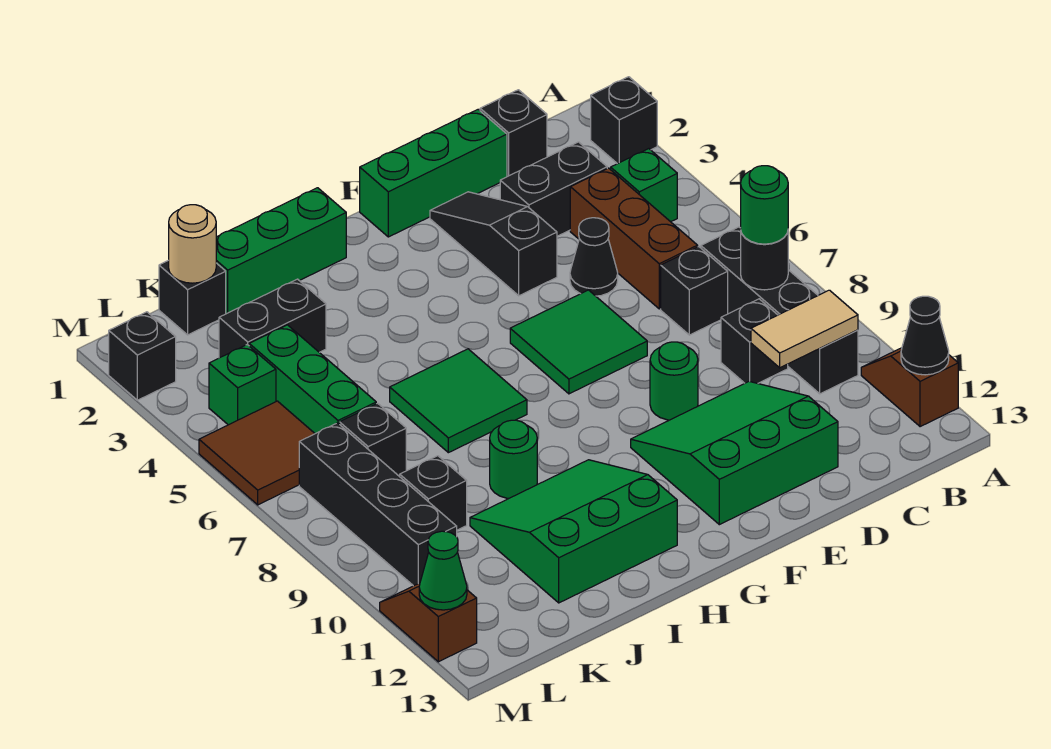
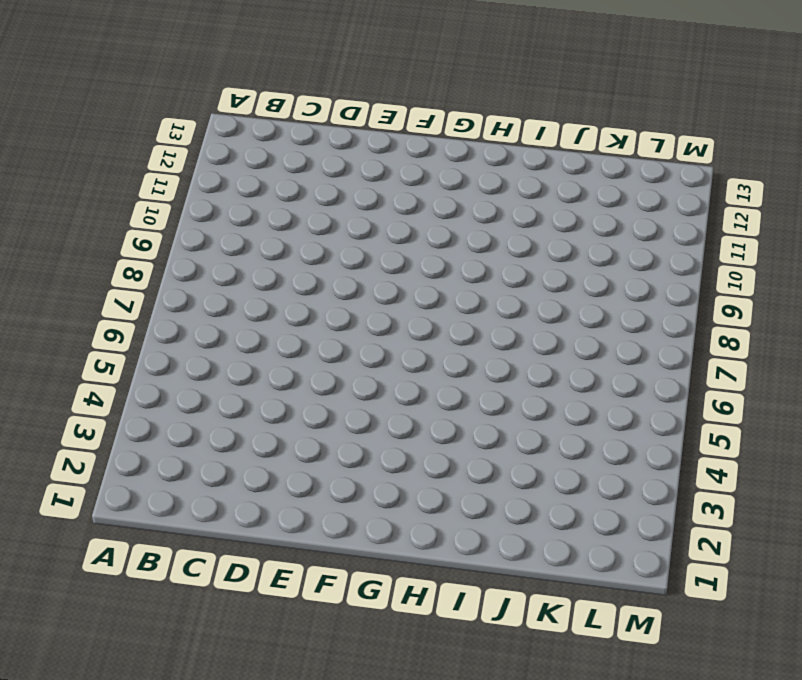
none -> black 1x1 brick [591,77,657,164]
none -> brown 1x2 slope [861,348,958,427]
none -> green 1x1 brick [611,149,677,222]
none -> black 1x4 brick [701,227,858,394]

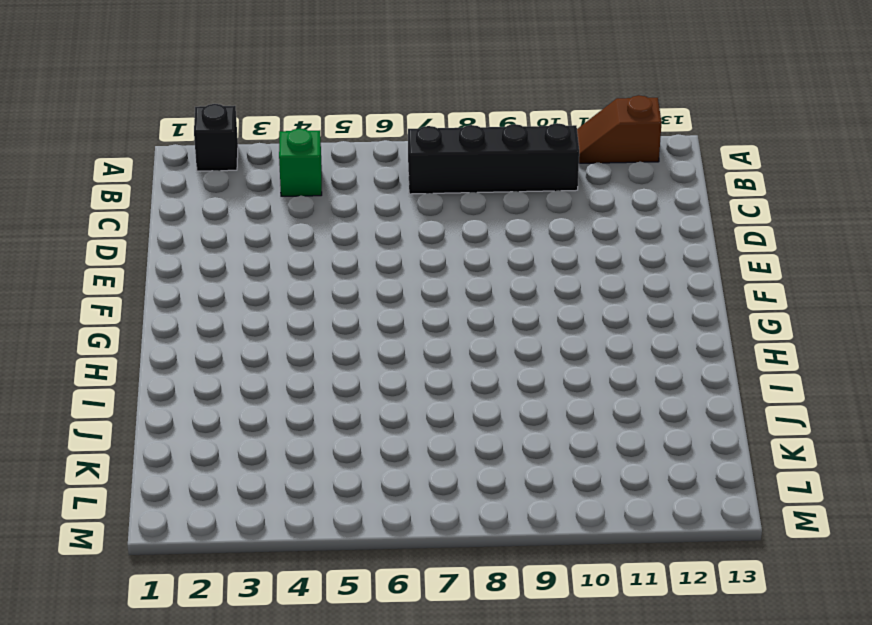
none -> black 1x1 brick [480,90,547,177]
none -> black 1x2 brick [500,142,607,236]
none -> brown 1x3 brick [570,168,698,309]
none -> black 1x1 brick [661,247,728,335]

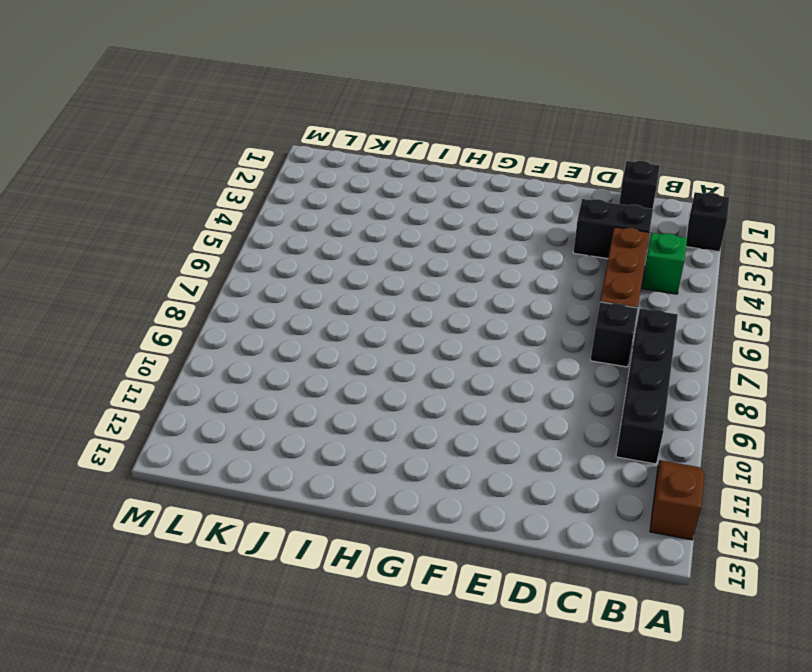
none -> black 1x1 brick [721,299,788,383]
none -> green 1x3 brick [360,109,507,237]
none -> black 1x1 cone [570,218,618,296]
none -> green 3x3 slope [631,381,838,525]

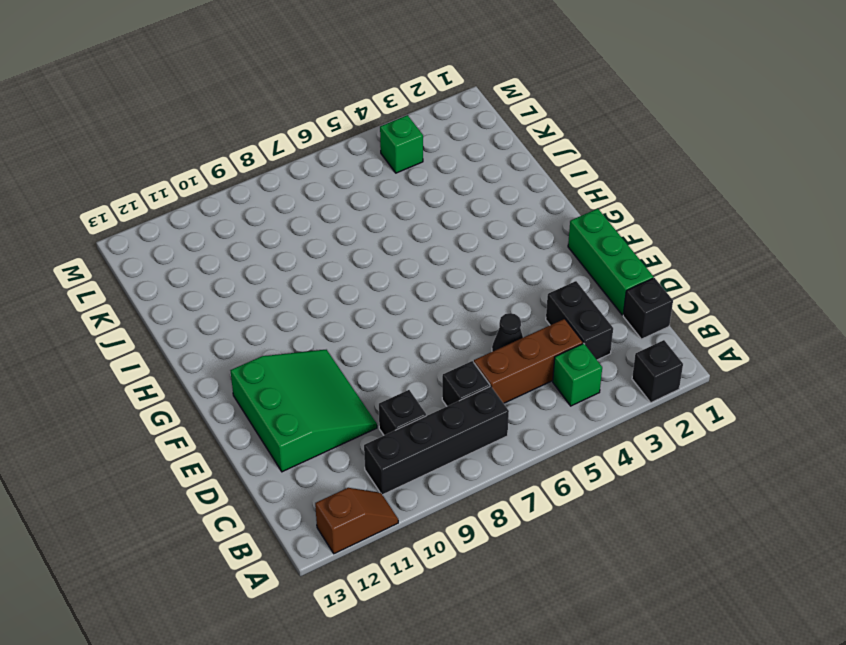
none -> black 1x3 slope [430,192,557,296]
none -> green 2x2 tile [510,290,647,394]
none -> green 1x1 round brick [650,342,698,420]
none -> green 1x3 brick [216,188,346,314]

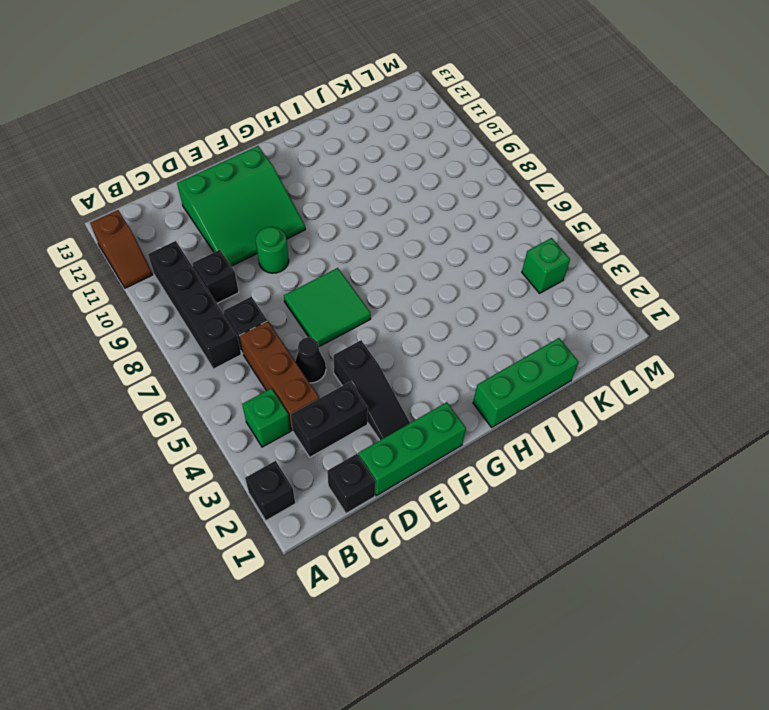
none -> green 2x2 tile [390,349,527,453]
none -> green 3x3 slope [470,460,677,603]
none -> green 1x1 round brick [490,420,537,498]
none -> black 1x2 brick [219,279,326,358]

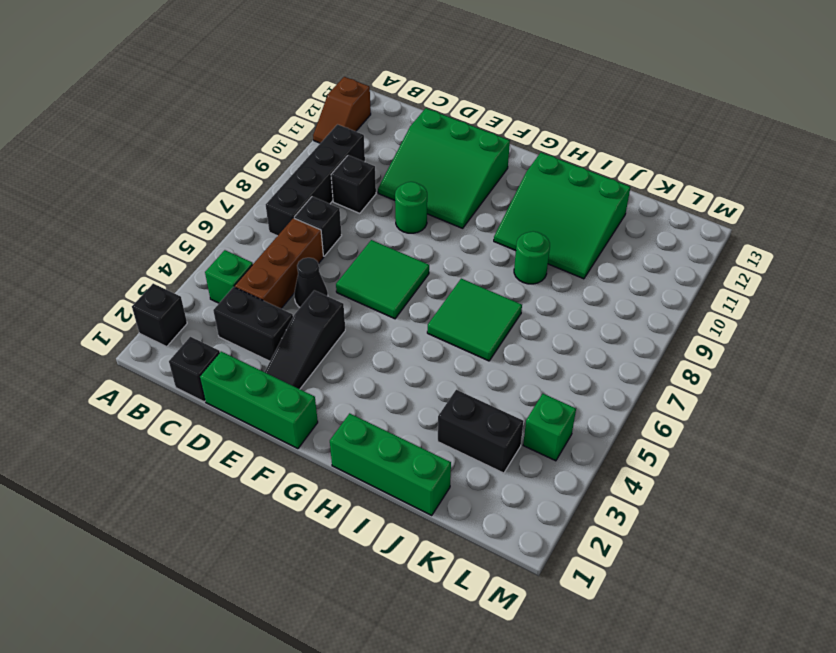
none -> black 1x1 brick [159,260,226,335]
none -> green 1x3 brick [249,325,376,434]
none -> black 1x1 brick [340,403,406,477]
none -> black 1x1 brick [400,456,467,530]

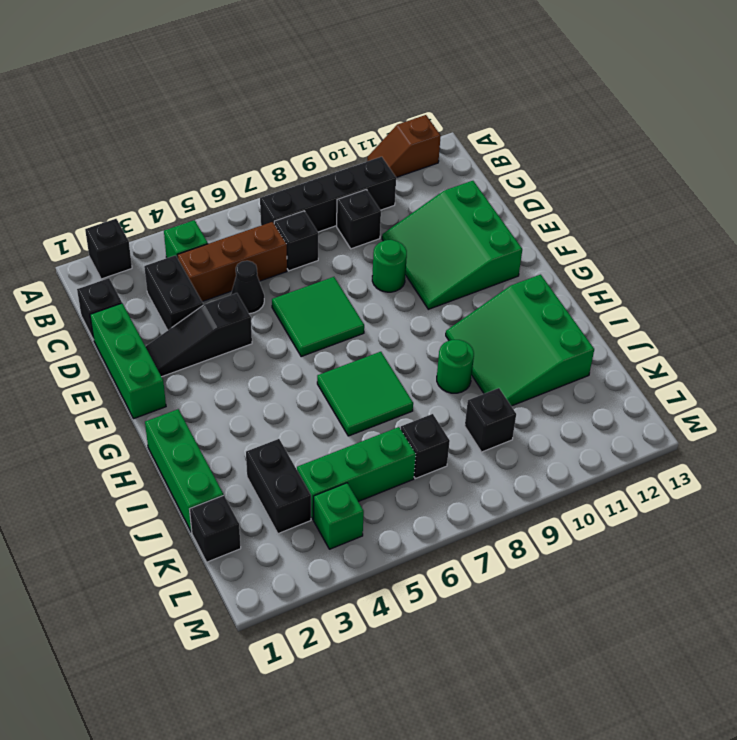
none -> brown 2x2 tile [199,401,315,505]
none -> black 1x4 brick [299,423,457,586]
none -> black 1x1 brick [109,312,176,400]
none -> brown 1x2 slope [380,583,477,662]

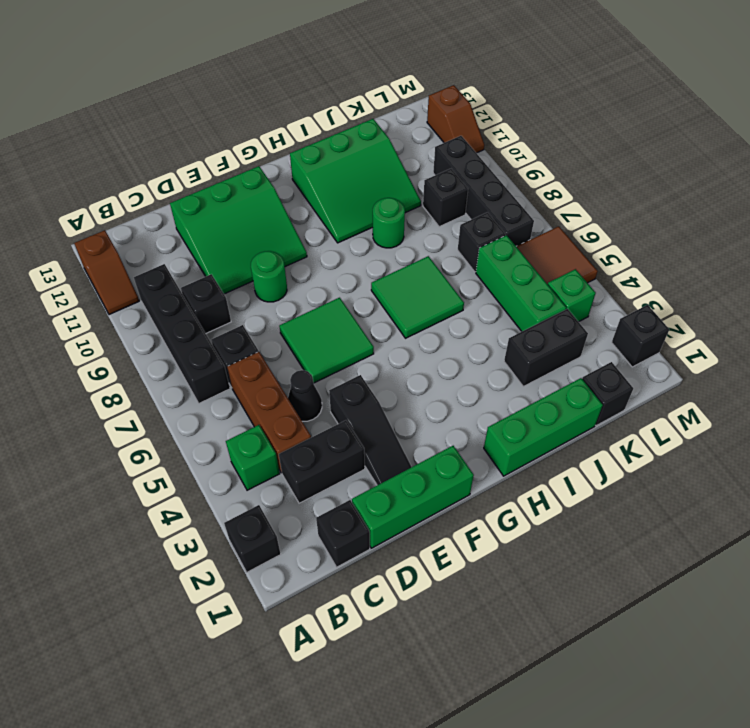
none -> black 1x1 cone [901,296,949,375]
none -> black 1x1 round brick [741,232,788,290]
none -> tan 1x2 tile [751,290,858,368]
none -> tan 1x1 round brick [169,205,216,283]

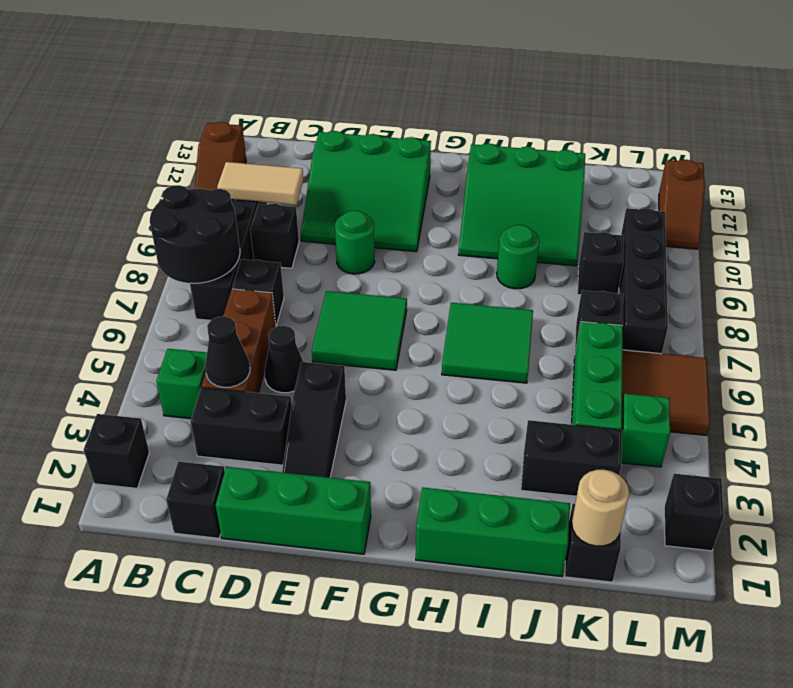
black 2x2 round brick [150,185,240,283] -> black 1x1 round brick [741,232,788,290]
black 1x1 cone [205,316,250,387] -> black 1x1 cone moved to [901,296,949,375]
none -> green 1x1 cone [419,531,467,610]
none -> green 1x1 round brick [741,166,788,244]

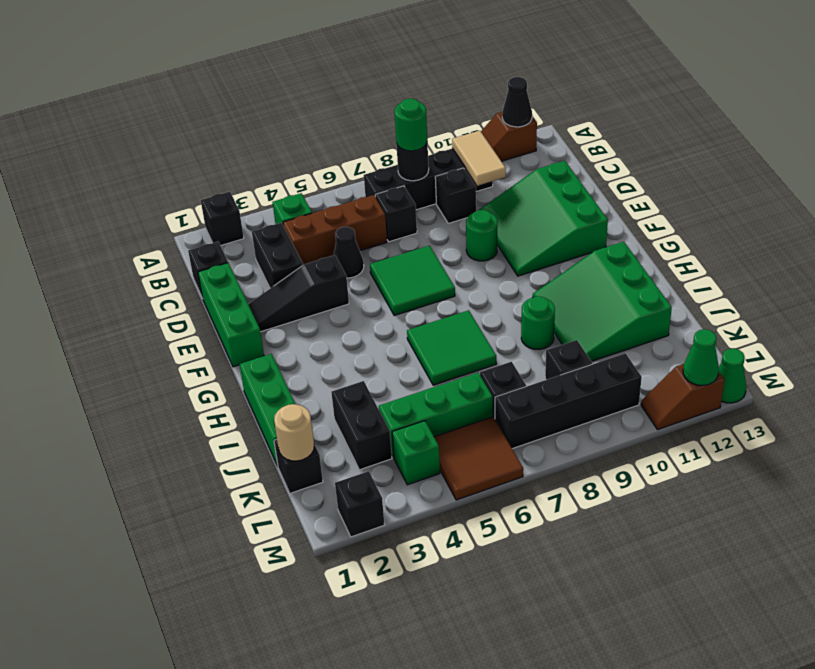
green 1x1 cone [719,348,746,403] -> none

